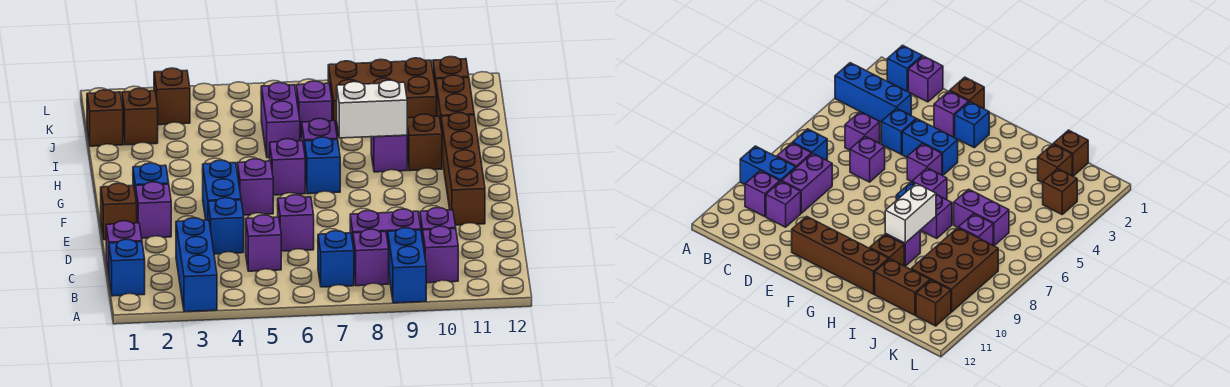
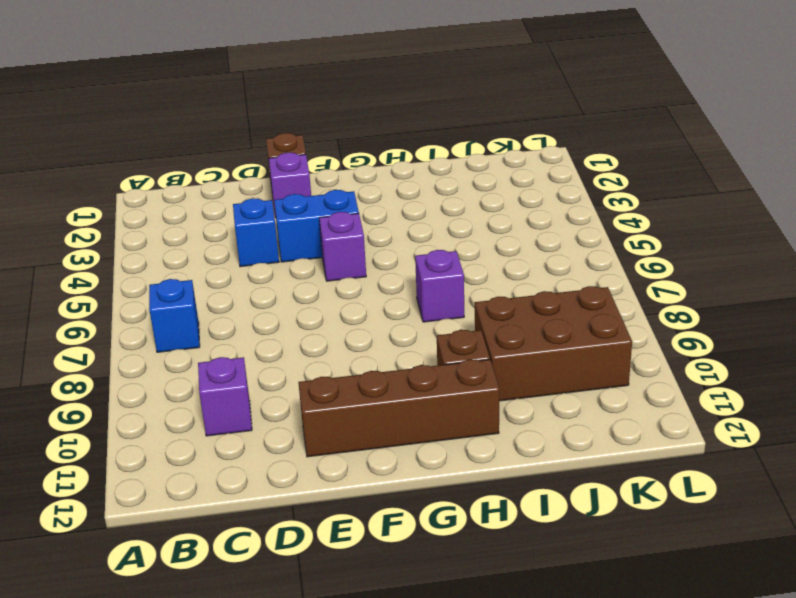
brown 2x3 brick [475,286,632,401] -> brown 2x3 brick turned to [328,58,437,136]
none -> blue 1x3 brick [176,218,217,312]
none -> blue 1x2 brick [388,228,426,303]
none -> blue 1x1 brick [109,239,145,296]
none -> purple 1x1 brick [353,229,389,286]

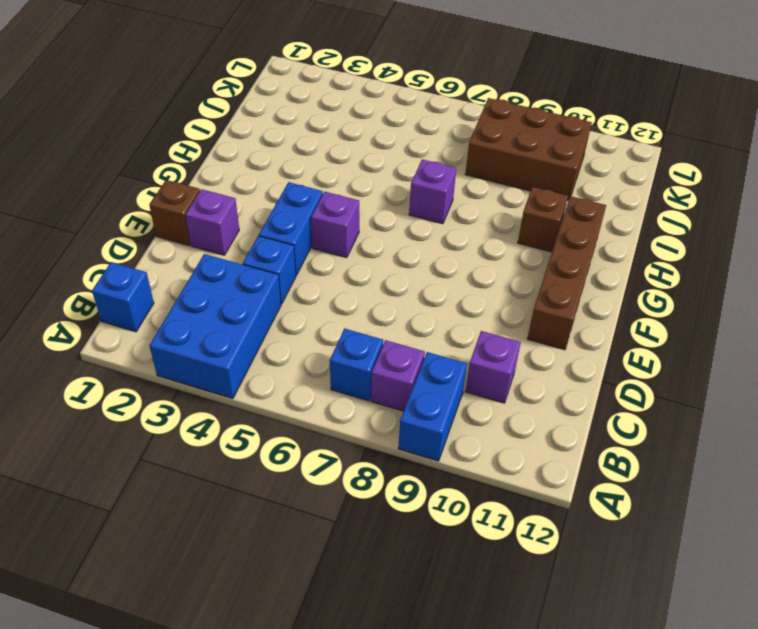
blue 2x3 brick [149,254,281,398] -> blue 1x3 brick [176,218,217,312]
none -> purple 1x1 brick [423,226,458,283]
none -> purple 1x1 brick [106,221,142,275]
none -> purple 1x1 brick [246,215,281,271]
none -> purple 1x2 brick [350,209,421,241]

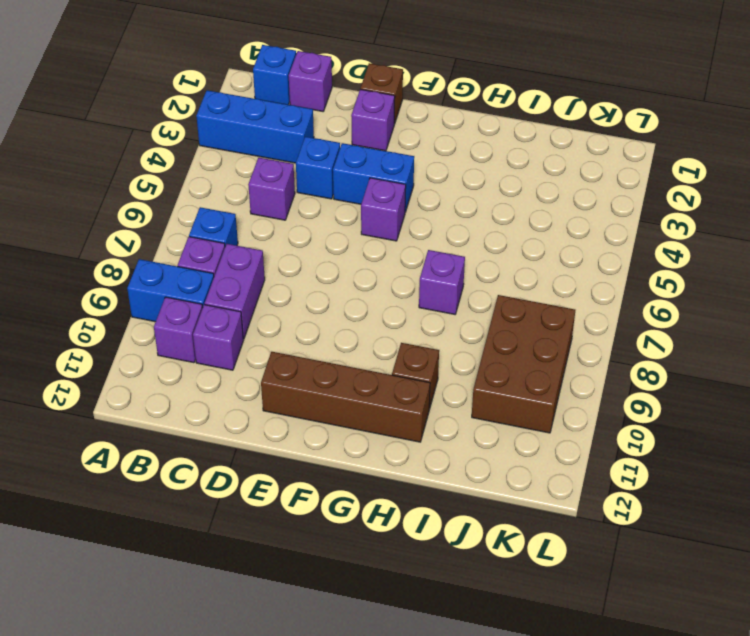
none -> purple 1x1 brick [278,195,314,251]
none -> blue 1x1 brick [133,163,169,196]
none -> purple 1x1 brick [270,139,305,195]
none -> blue 1x1 brick [304,137,340,194]

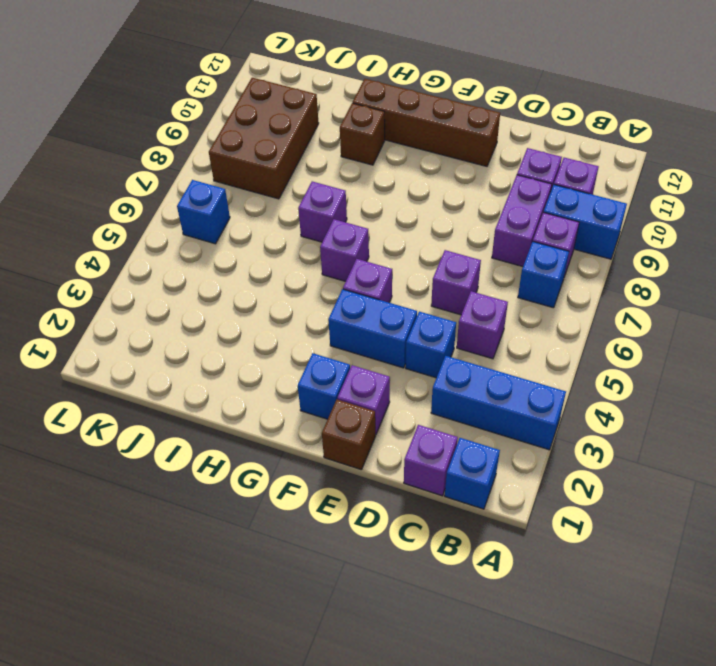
blue 1x1 brick [177,180,230,244] -> blue 1x1 brick moved to [304,137,340,194]
none -> purple 1x1 brick [371,135,407,172]
none -> purple 1x2 brick [261,83,300,158]
none -> brown 1x2 brick [436,75,474,123]
none -> brown 1x1 brick [87,90,123,146]

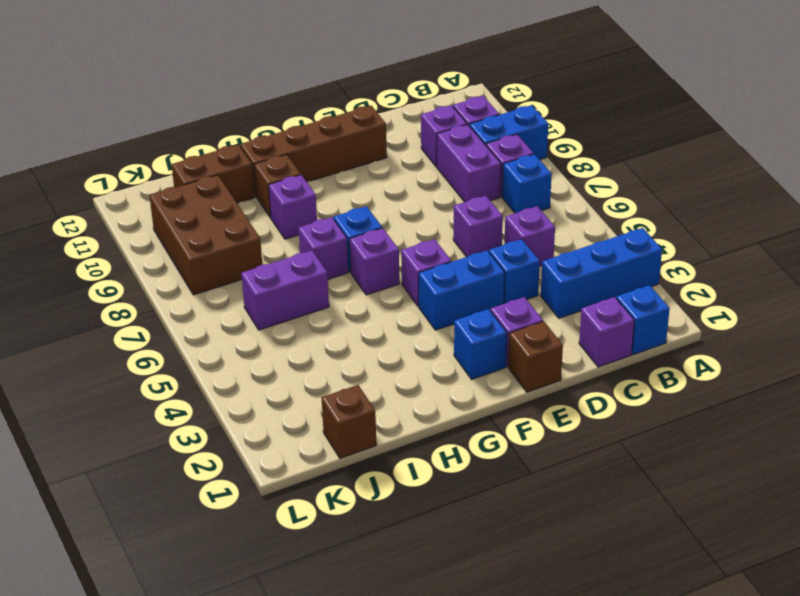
none -> brown 1x1 brick [122,88,158,145]
none -> purple 1x1 brick [296,81,332,137]
none -> brown 1x1 brick [154,68,190,125]
none -> brown 1x1 brick [433,57,469,89]

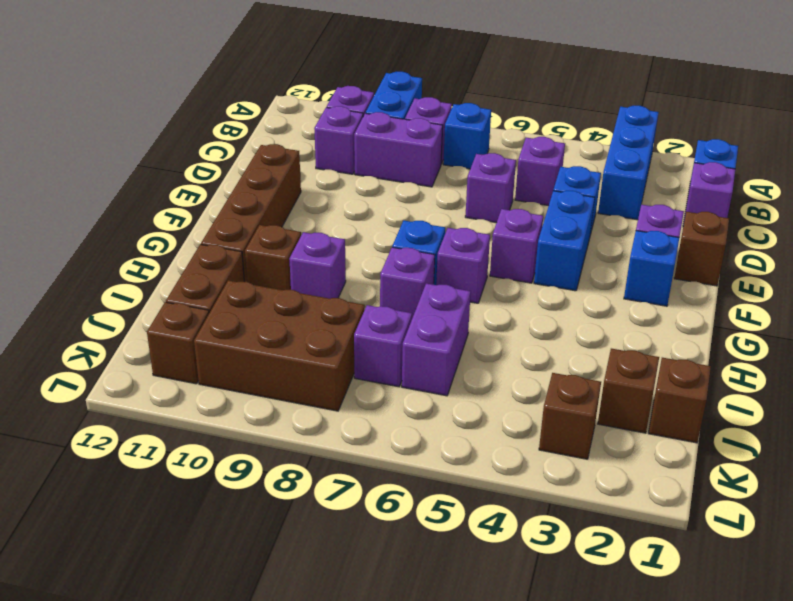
none -> white 1x2 brick [337,80,407,138]

